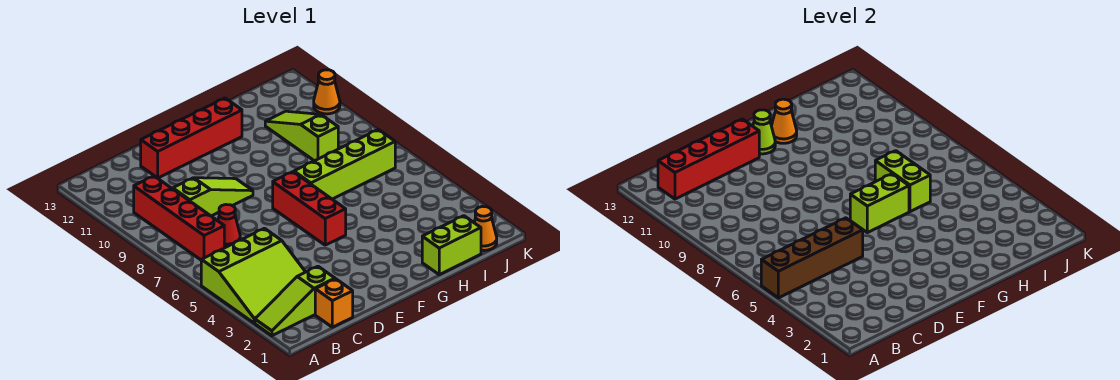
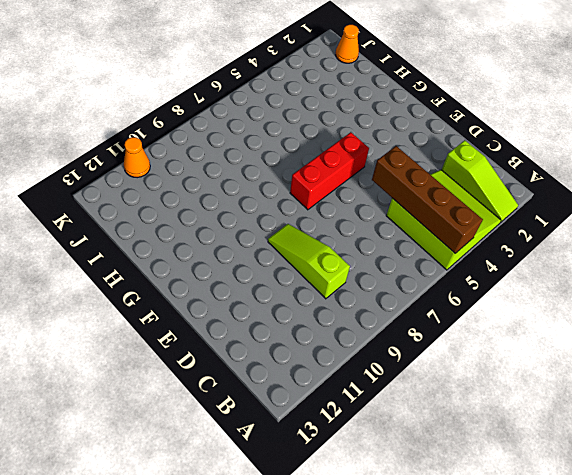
none -> red 1x4 brick [134,176,224,260]
none -> orange 1x1 brick [315,279,353,327]
none -> red 1x1 cone [218,205,240,248]

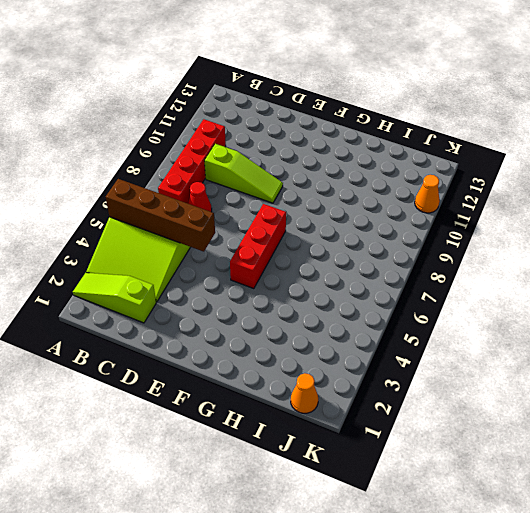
none -> orange 1x1 brick [315,279,353,327]
none -> red 1x4 brick [141,98,242,178]
none -> lime 1x4 brick [294,130,395,199]

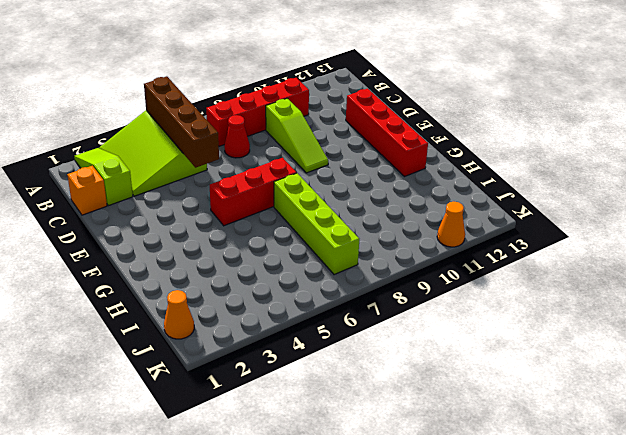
none -> lime 1x2 brick [422,216,481,275]
none -> lime 1x3 slope [265,111,338,161]
none -> red 1x4 brick [658,119,759,199]

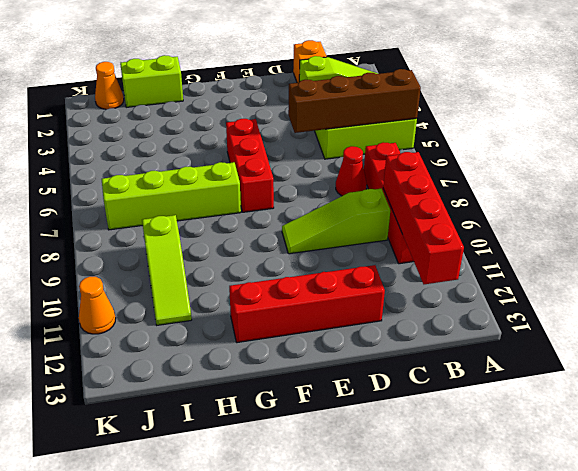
red 1x4 brick [383,152,464,284] -> red 1x4 brick turned to [658,119,759,199]
none -> lime 1x2 brick [850,174,909,233]
none -> lime 1x1 cone [753,110,775,154]
none -> orange 1x1 cone [772,99,797,143]

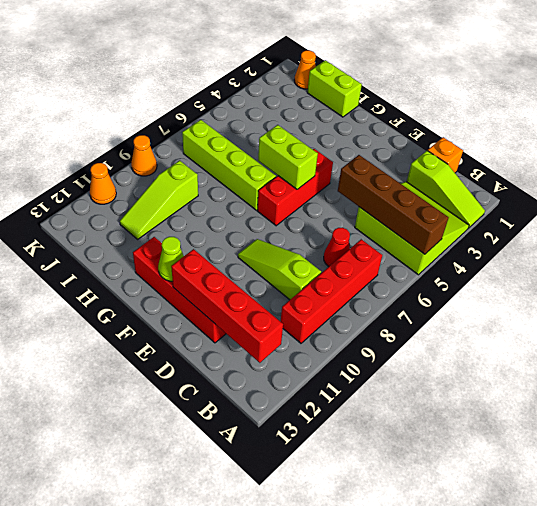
orange 1x1 cone [131,135,157,176] -> orange 1x1 cone moved to [772,99,797,143]
none -> lime 1x2 brick [875,151,930,212]

